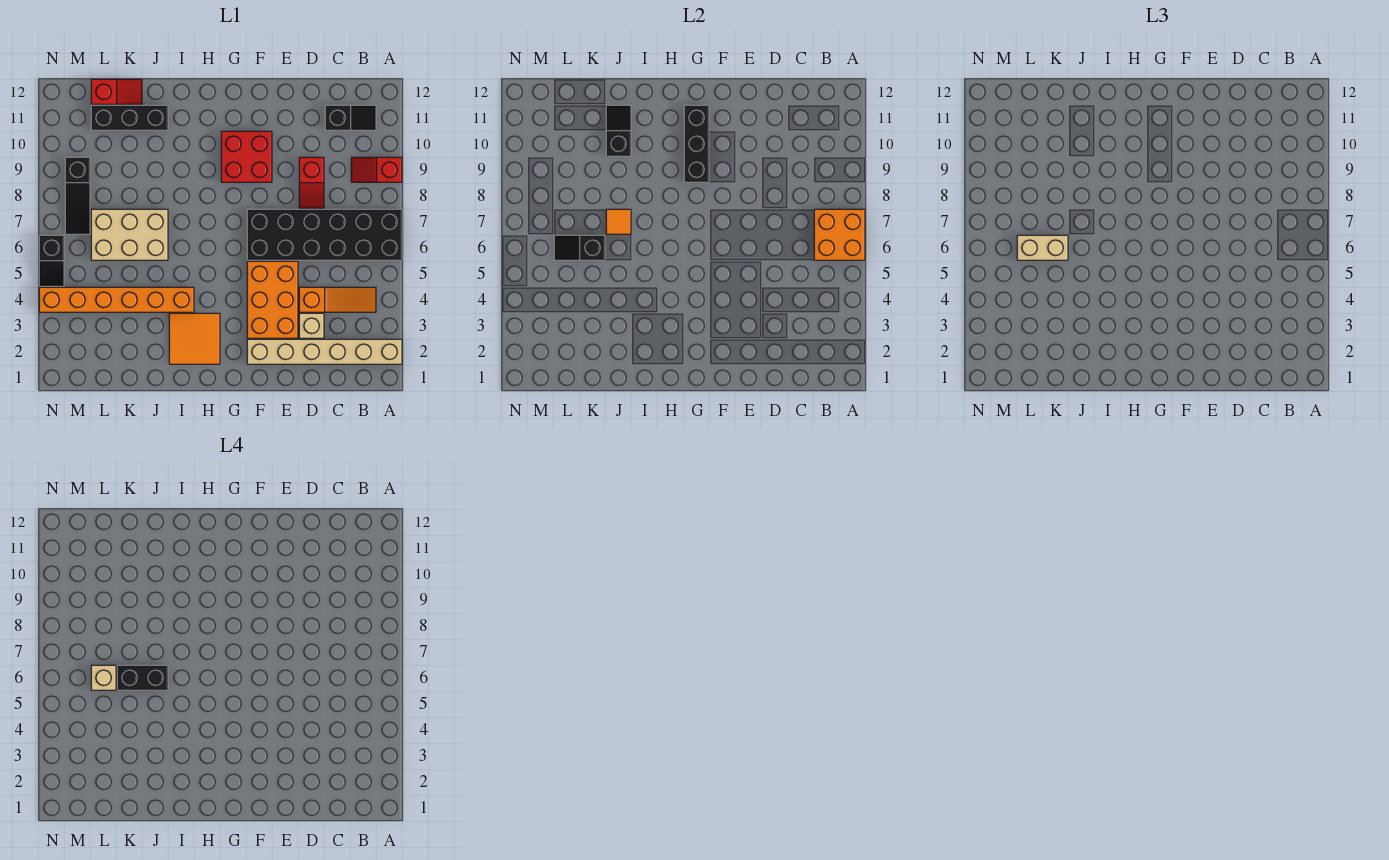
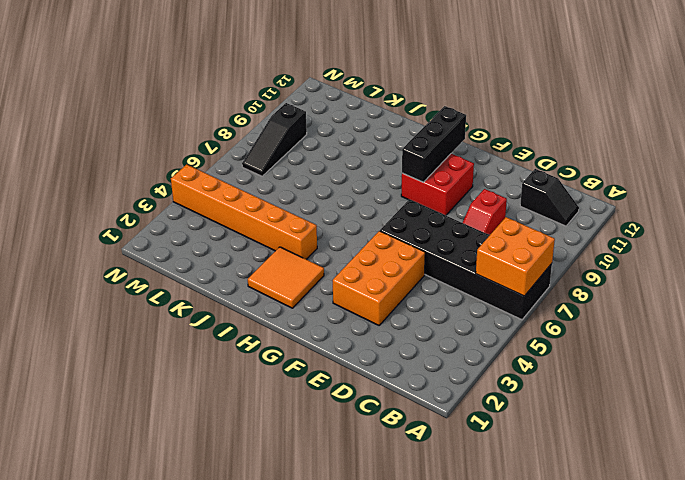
none -> tan 1x6 brick [247,339,402,364]
none -> red 1x2 slope [351,157,402,182]
none -> orange 1x3 slope [299,287,376,312]

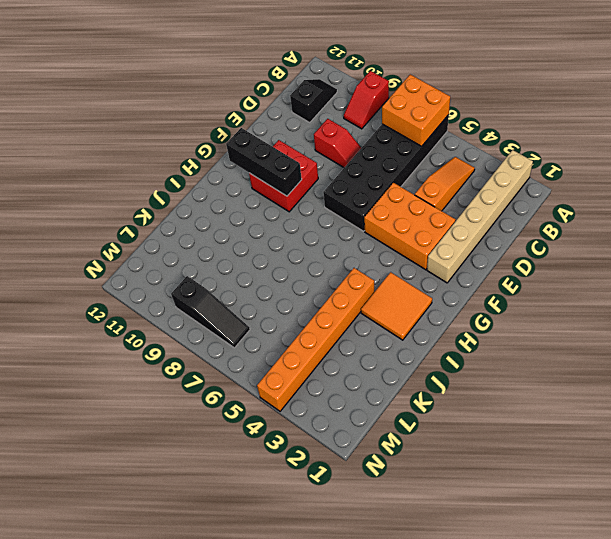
none -> tan 1x1 brick [299,313,324,338]
none -> tan 2x3 brick [91,209,168,260]
none -> black 1x3 brick [91,105,168,130]

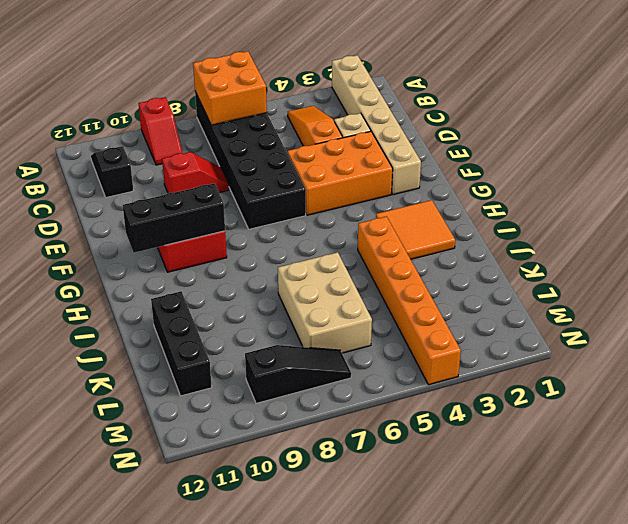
none -> red 1x2 slope [91,79,142,104]
none -> black 1x2 slope [39,235,64,286]
none -> orange 1x1 tile [606,209,631,234]

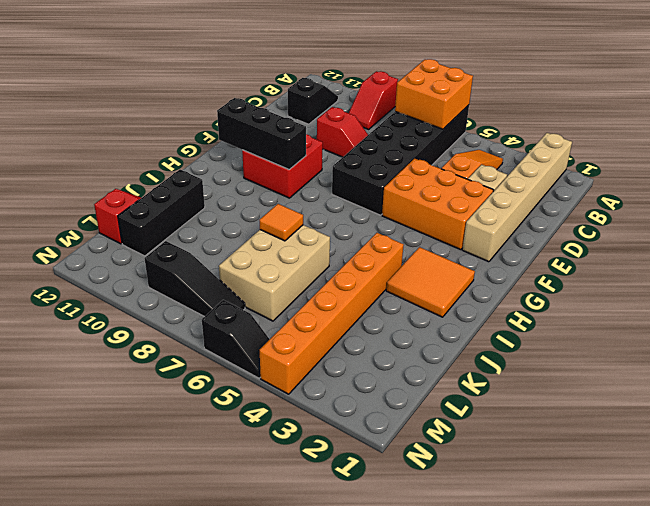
none -> black 1x2 slope [606,105,631,156]
none -> black 1x2 slope [554,235,605,260]
none -> tan 1x2 brick [1017,235,1068,260]

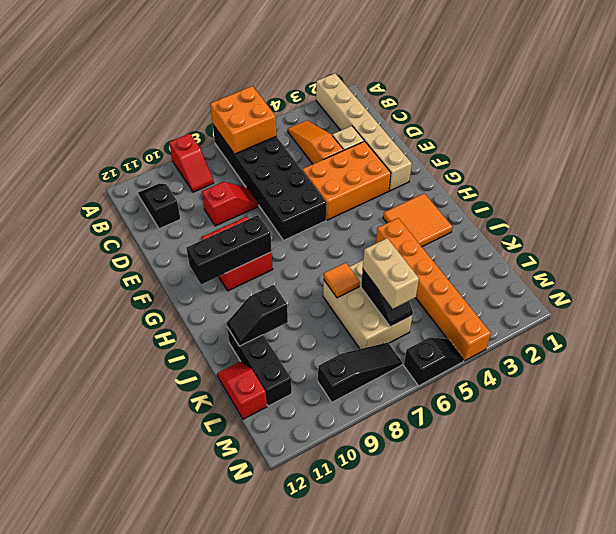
none -> black 1x2 brick [117,665,168,690]
none -> tan 1x1 brick [91,665,116,690]

